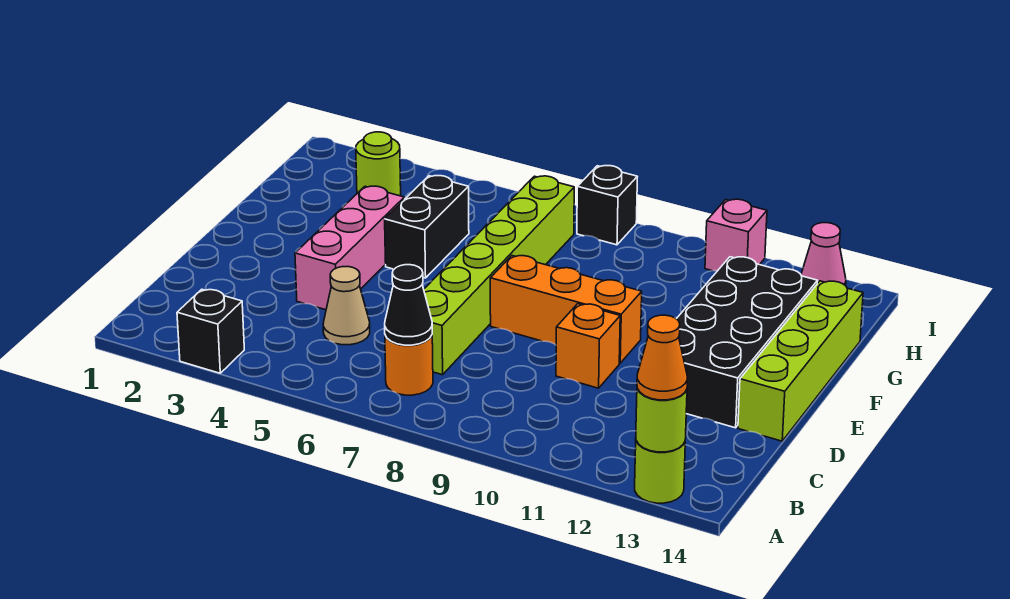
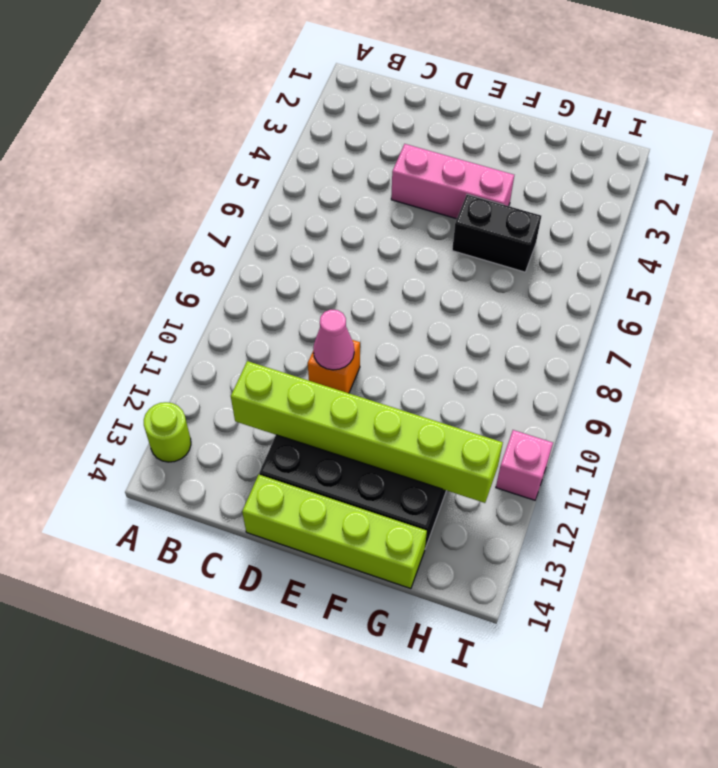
lime 1x6 brick [231,361,503,503] -> lime 1x6 brick moved to [424,176,574,375]
pink 1x1 cone [313,310,354,370] -> pink 1x1 cone moved to [801,223,846,286]
none -> black 1x1 brick [177,289,244,373]
none -> orange 1x1 round brick [385,335,433,395]
none -> tan 1x1 cone [323,266,370,345]

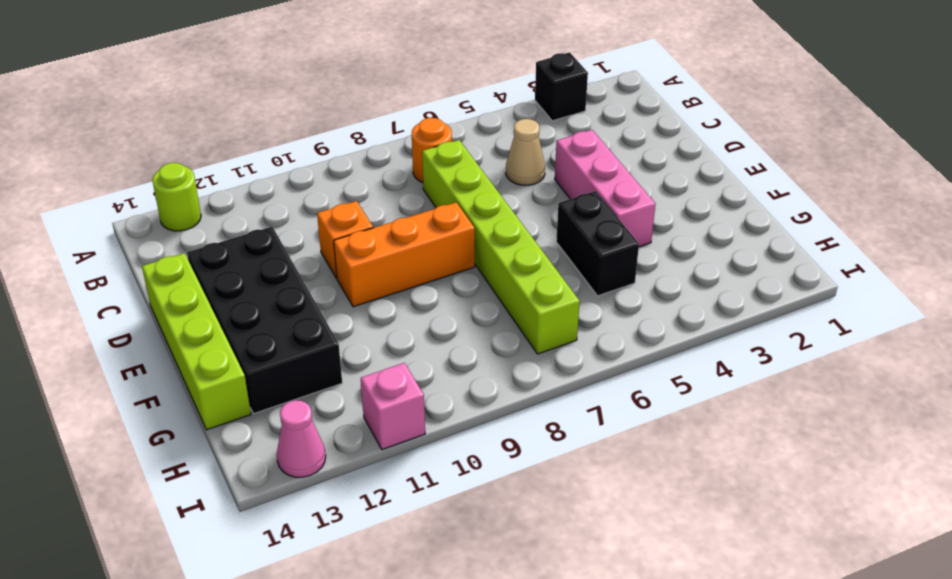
none -> lime 1x1 round brick [356,132,401,196]
none -> black 1x1 brick [577,166,637,245]
none -> lime 1x1 round brick [636,389,687,452]

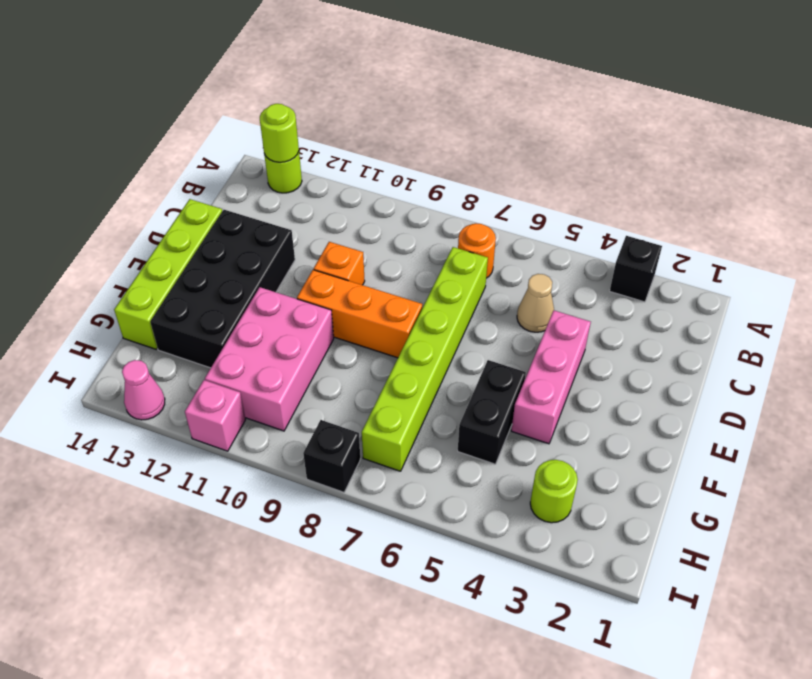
pink 2x3 brick [205,287,334,431] -> none
none -> black 1x1 cone [385,265,432,345]
none -> orange 1x1 cone [637,315,687,400]

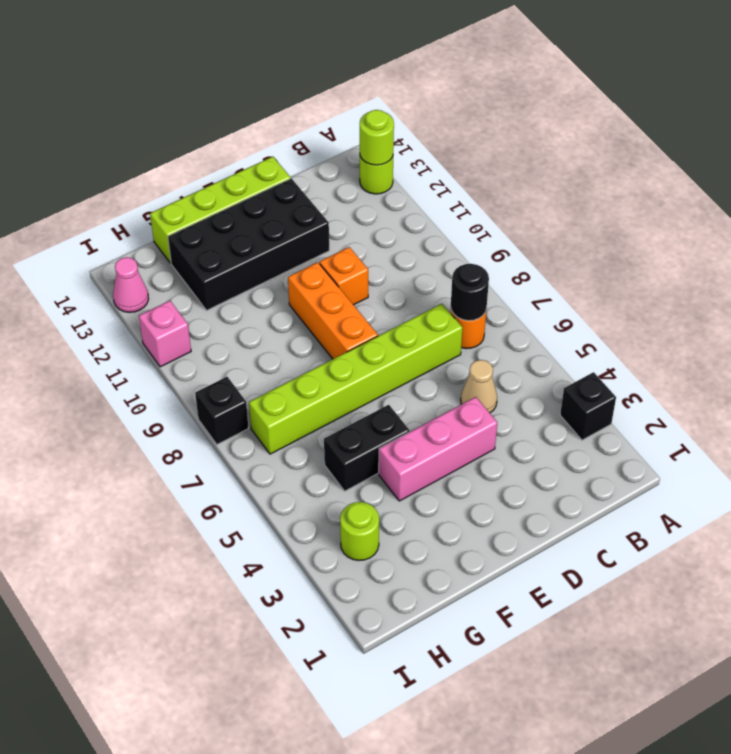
black 1x1 round brick [451,264,489,321] -> black 1x1 cone [385,265,432,345]
none -> orange 1x1 cone [637,315,687,400]

